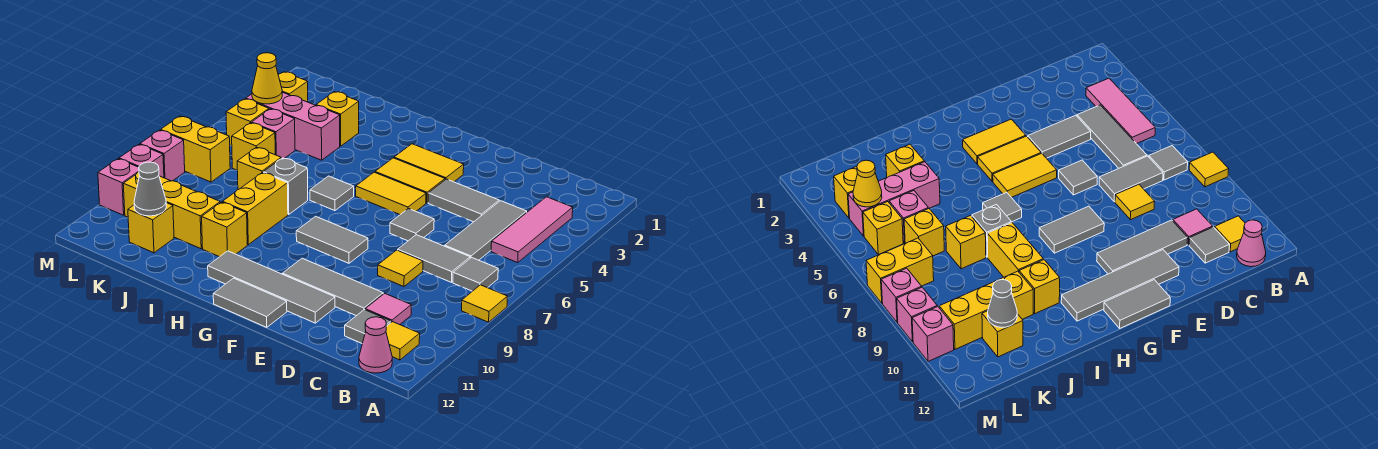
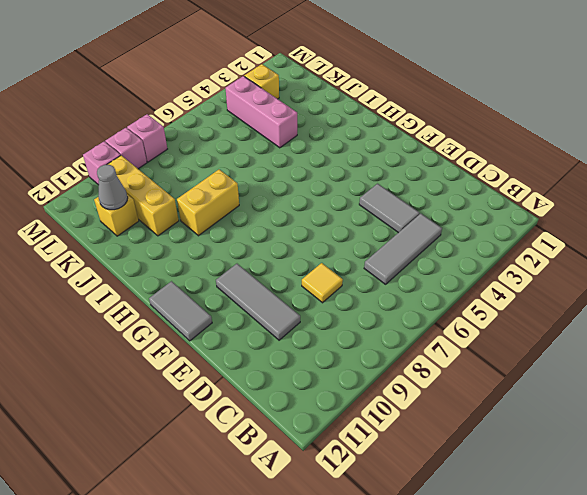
none -> yellow 1x1 tile [462,285,507,322]
none -> pink 1x3 tile [491,197,573,263]
none -> grey 1x1 tile [453,258,498,291]
none -> yellow 1x1 tile [386,322,420,360]

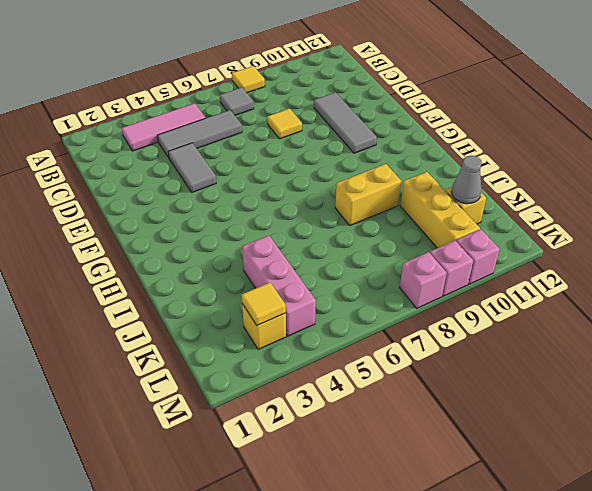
yellow 1x1 tile [241,283,286,325] -> yellow 1x1 tile moved to [386,322,420,360]
none -> pink 1x1 cone [359,317,392,373]
none -> grey 1x2 tile [398,235,470,282]
none -> pink 1x1 tile [365,293,411,325]
none -> grey 1x1 tile [345,310,391,344]

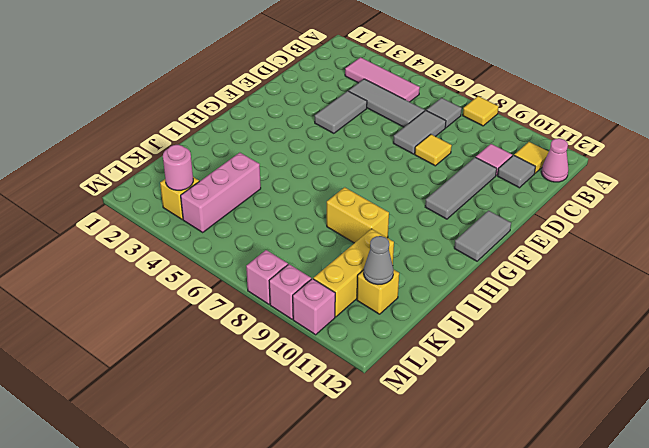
pink 1x1 round brick [163,145,193,190] -> none
none -> grey 1x1 tile [390,209,434,241]
none -> grey 1x4 tile [208,251,335,323]
none -> yellow 1x2 tile [394,144,464,182]
none -> yellow 1x2 tile [375,158,445,203]

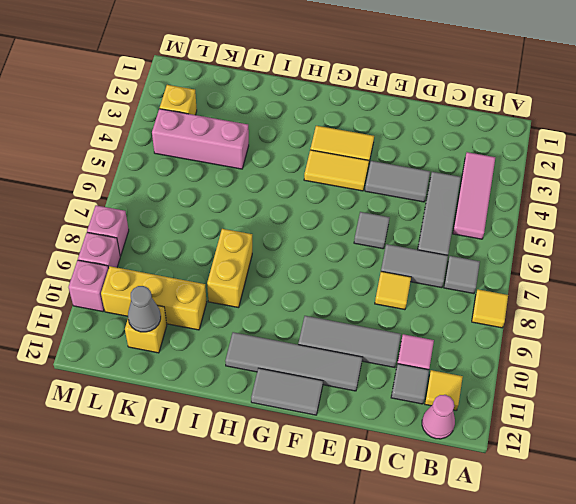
none -> yellow 1x2 tile [356,172,426,215]
none -> grey 1x2 tile [296,216,368,263]
none -> grey 1x1 tile [310,176,354,211]
none -> grey 1x1 brick [263,158,308,215]

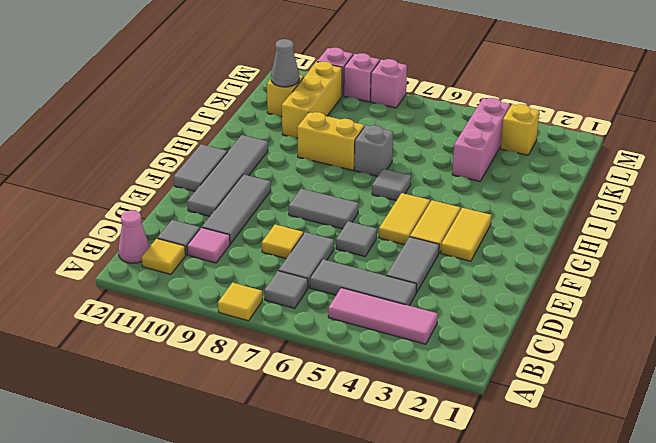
grey 1x2 tile [289,189,359,229] -> grey 1x2 tile turned to [296,216,368,263]
none -> yellow 1x1 brick [202,202,247,257]
none -> yellow 1x1 brick [316,92,359,146]
none -> yellow 1x1 brick [237,147,281,190]
none -> pink 1x1 brick [252,109,295,158]

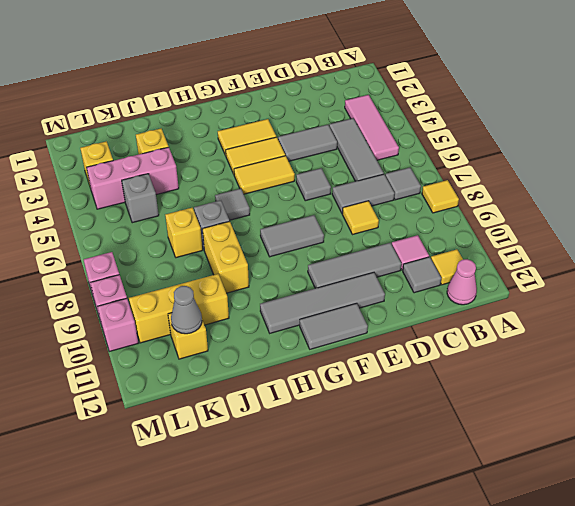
grey 1x1 brick [122,174,159,223] -> pink 1x1 brick [252,109,295,158]
none -> yellow 1x1 brick [202,202,247,257]
none -> yellow 1x1 brick [232,123,275,170]
none -> yellow 1x1 brick [226,99,269,146]
none -> yellow 1x2 brick [161,116,230,182]

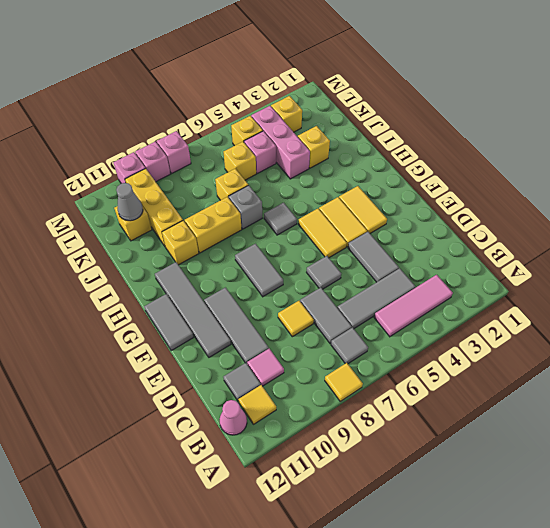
none -> yellow 1x2 brick [161,116,230,182]
none -> yellow 1x1 cone [252,53,282,104]

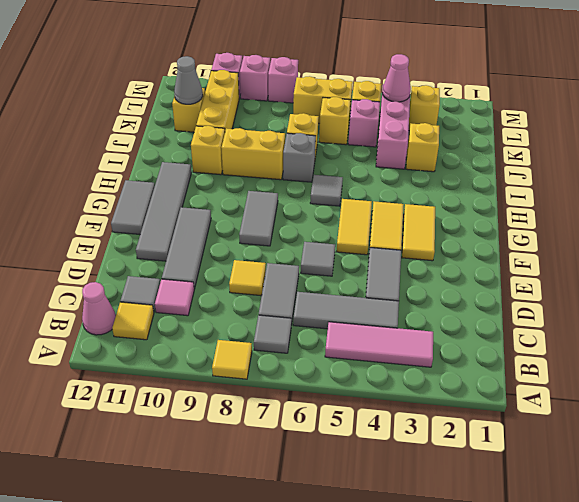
pink 1x1 cone [382,54,411,102] -> yellow 1x1 cone [252,53,282,104]
yellow 1x2 brick [293,76,353,123] -> yellow 1x2 brick turned to [161,116,230,182]

